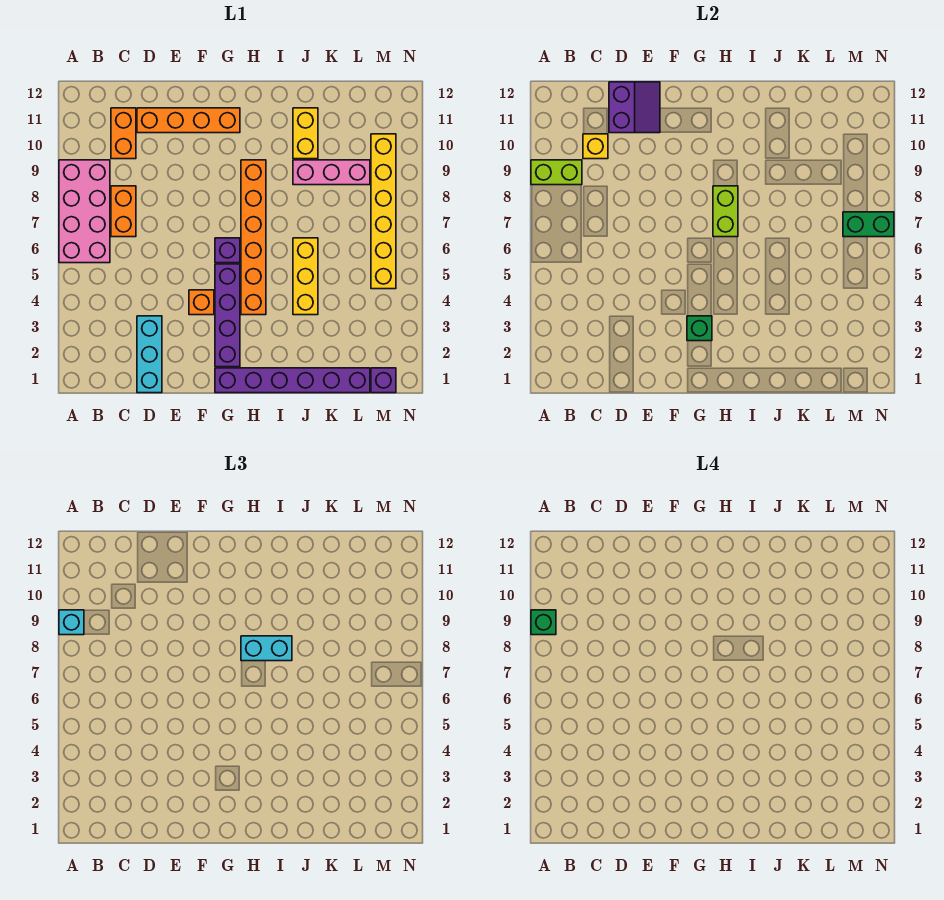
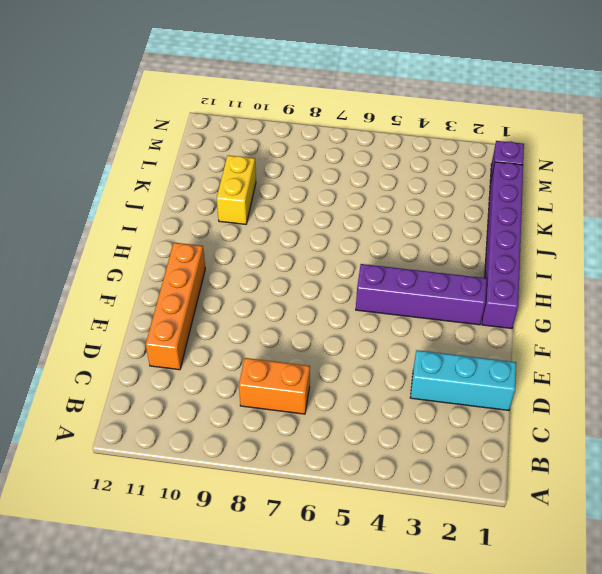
yellow 1x2 brick [217,155,256,224] -> yellow 1x2 brick turned to [293,108,318,159]
none -> pink 2x4 brick [59,160,110,263]
none -> orange 1x2 brick [111,108,136,159]
none -> orange 1x1 brick [189,290,214,315]

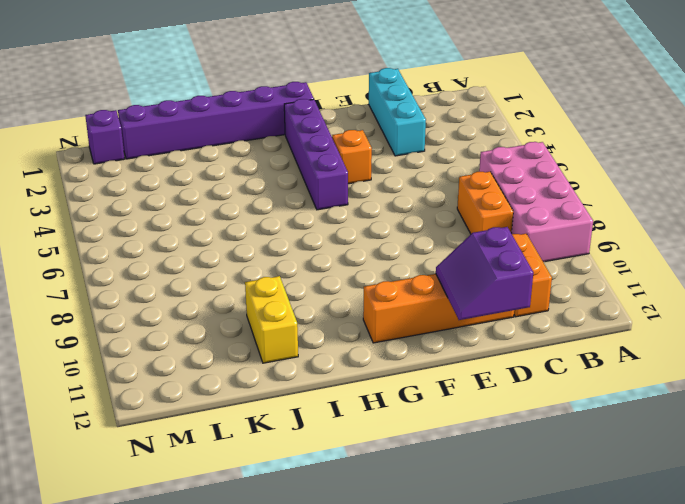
none -> purple 1x1 brick [215,238,240,263]
none -> orange 1x6 brick [241,160,266,315]
none -> yellow 1x3 brick [293,238,318,315]

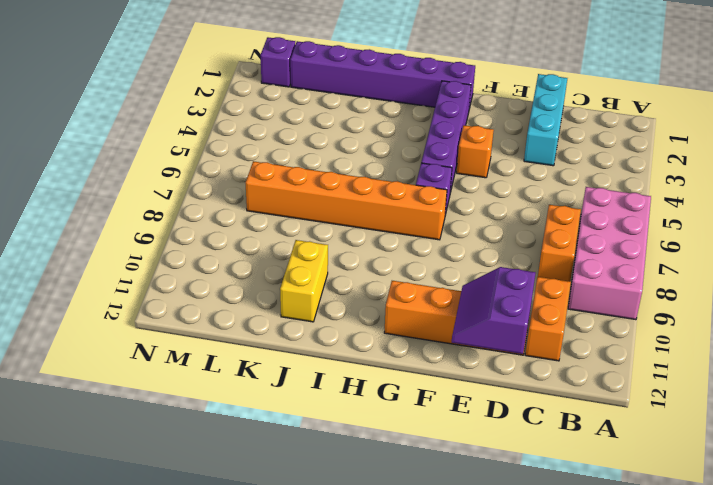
orange 1x6 brick [245,161,447,240] -> orange 1x6 brick turned to [241,160,266,315]
none -> yellow 1x3 brick [293,238,318,315]
none -> pink 1x3 brick [293,160,370,185]
none -> yellow 1x6 brick [371,134,396,289]

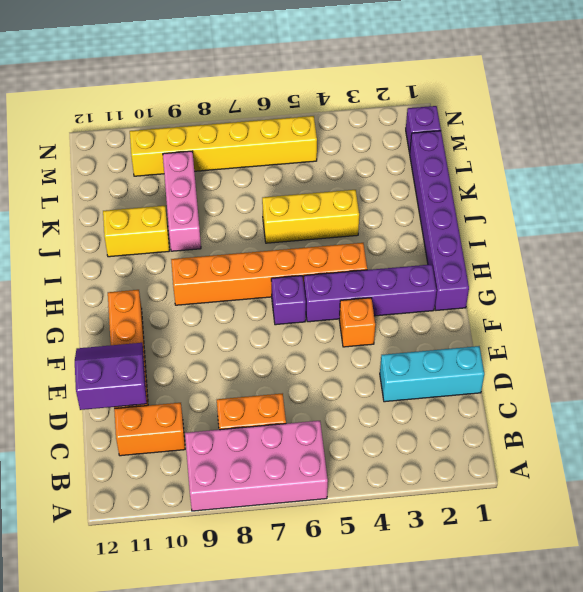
none -> lime 1x2 brick [531,160,582,185]
none -> yellow 1x1 brick [583,134,608,159]
none -> green 1x1 brick [687,316,712,341]

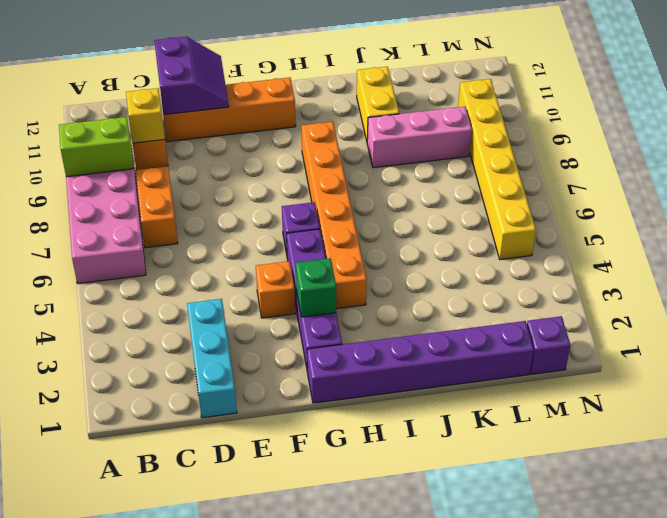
none -> yellow 1x3 brick [293,238,318,315]
none -> lime 1x2 brick [713,186,738,237]
none -> green 1x2 brick [843,212,894,237]

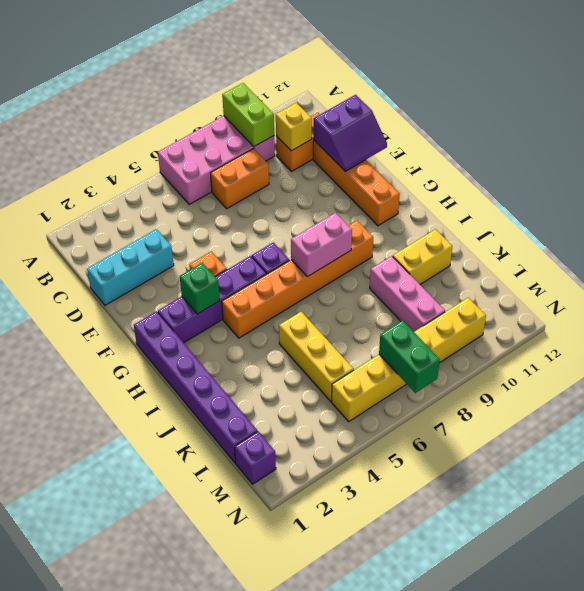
pink 1x2 brick [291,213,352,277] -> lime 1x2 brick [713,186,738,237]
yellow 1x3 brick [279,312,354,401] -> yellow 1x3 brick turned to [293,238,318,315]
none -> cyan 1x1 brick [59,610,84,635]
none -> cyan 1x2 brick [241,636,292,661]
none -> green 1x1 brick [531,610,556,635]

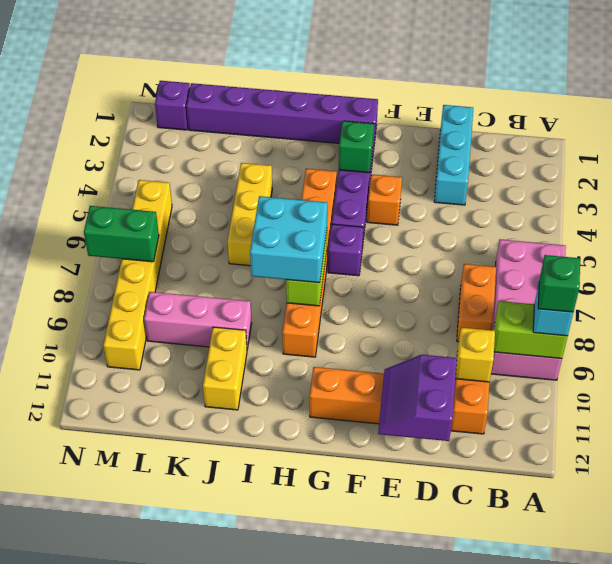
cyan 2x2 brick [250,196,327,283] -> cyan 1x2 brick [241,636,292,661]

